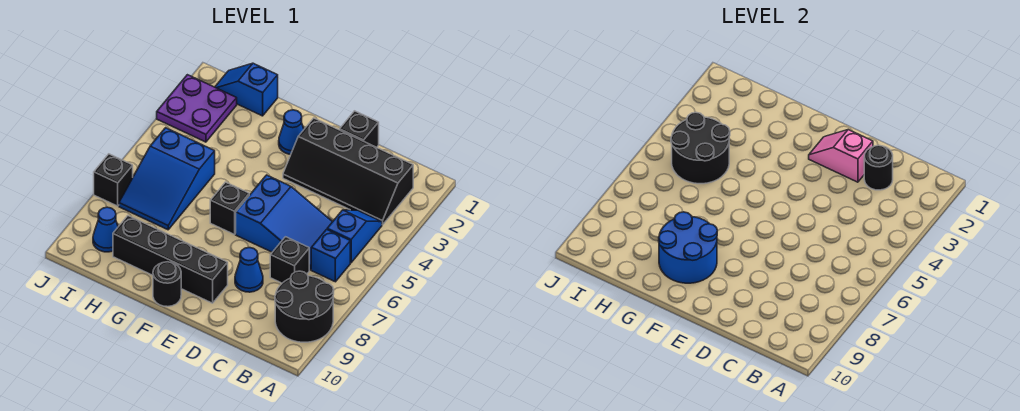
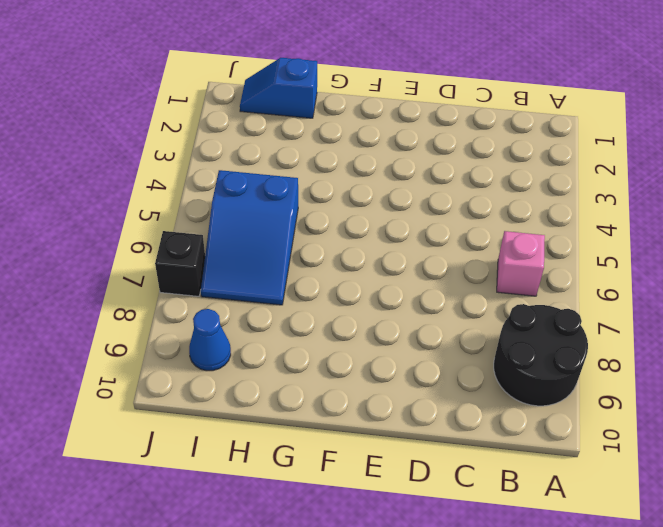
pink 1x1 brick [497,231,545,296] -> blue 1x1 brick [311,230,350,282]
none -> black 2x4 slope [283,118,413,225]
none -> blue 1x2 slope [327,210,382,263]
none -> blue 2x3 slope [236,175,332,270]

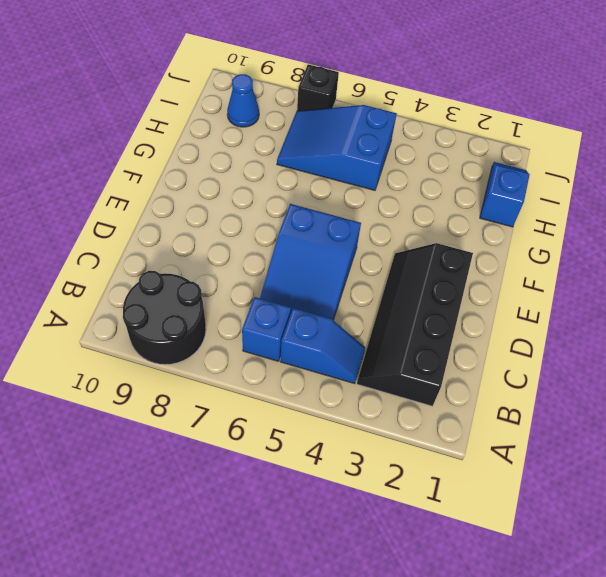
none -> black 1x1 brick [270,237,309,283]
none -> black 1x1 brick [340,111,379,147]
none -> blue 1x1 cone [235,248,263,292]

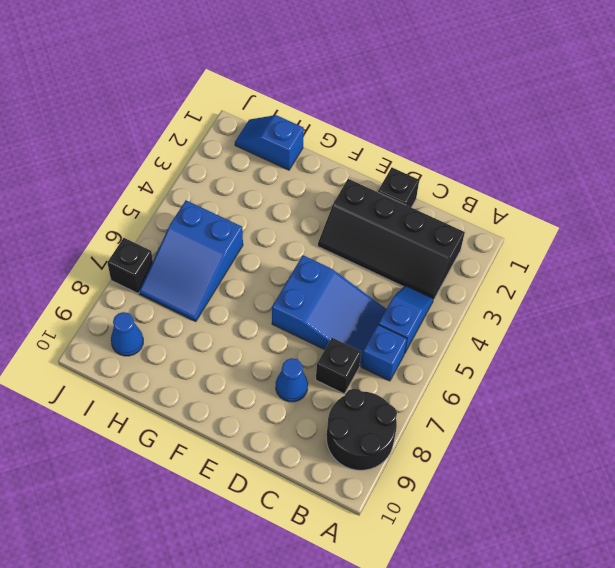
none -> black 1x4 brick [113,216,228,303]
none -> blue 1x1 cone [279,110,304,154]
none -> black 1x1 brick [210,182,249,235]

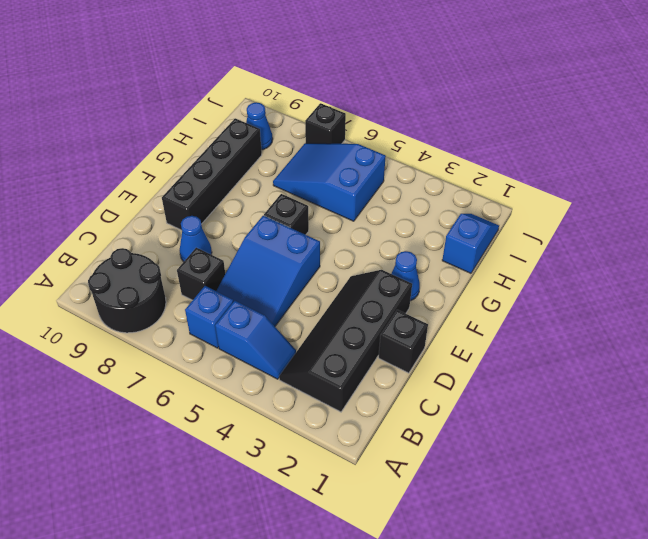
none -> black 1x1 round brick [153,262,181,307]
none -> purple 2x2 plate [157,75,237,142]
none -> black 1x1 round brick [864,145,893,190]

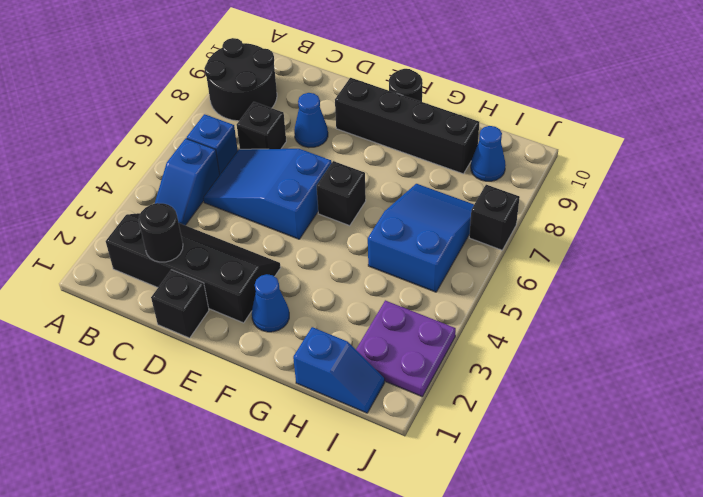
none -> pink 1x2 slope [809,130,873,182]
none -> blue 2x2 round brick [659,212,717,283]
none -> black 2x2 round brick [671,113,730,184]

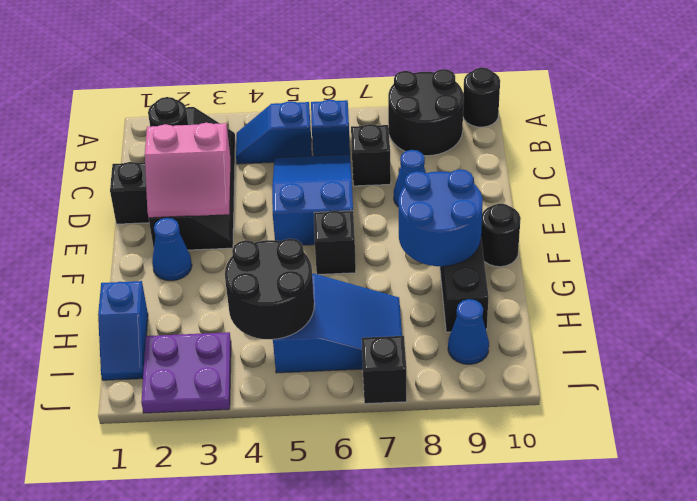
black 1x1 round brick [463,68,500,127] -> none
pink 2x2 slope [145,123,230,218] -> pink 1x2 slope [809,130,873,182]

